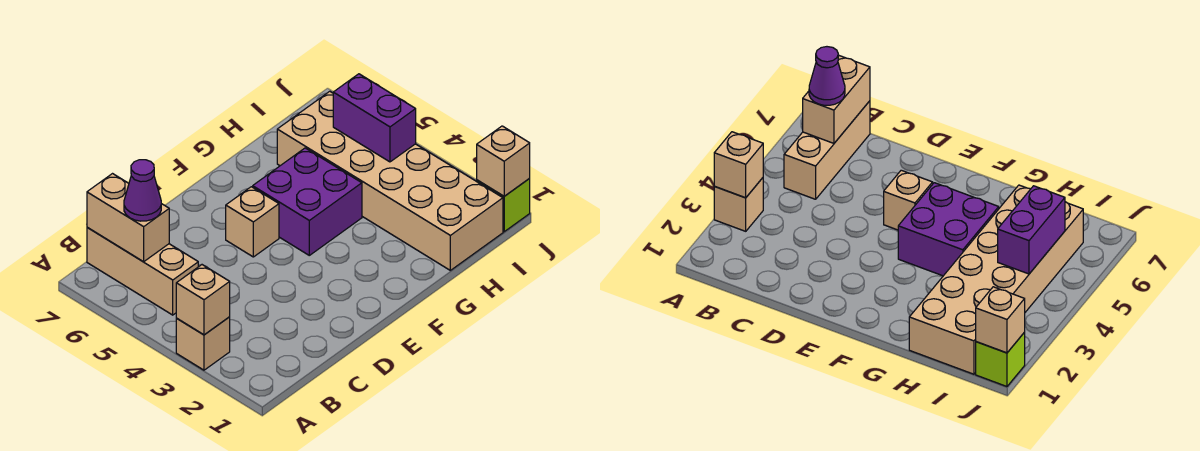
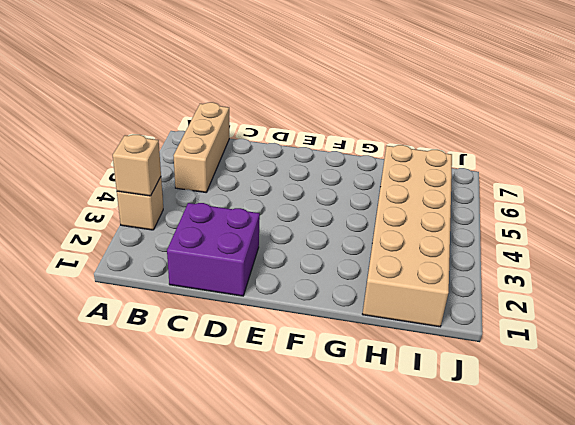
purple 2x2 brick [167,203,260,296] -> purple 2x2 brick moved to [253,148,362,255]
none -> tan 1x1 brick [226,187,279,257]
none -> lime 1x1 brick [477,178,530,232]

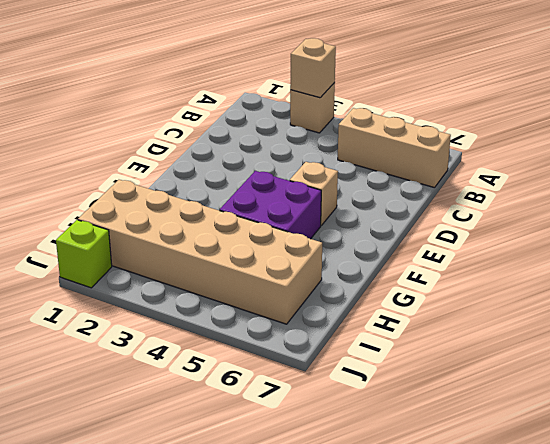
none -> tan 1x2 brick [87,174,169,262]
none -> purple 1x2 brick [333,74,416,162]

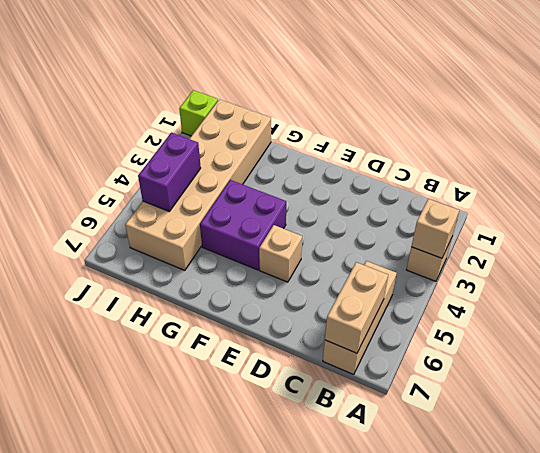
none -> tan 1x1 brick [477,126,530,196]
none -> purple 1x1 cone [124,160,161,221]

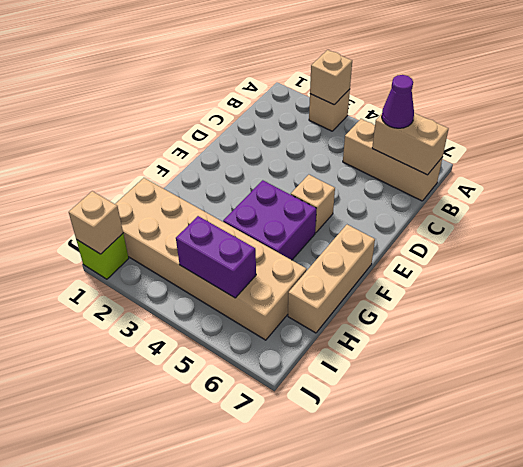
tan 1x3 brick [288,225,375,333] -> none

